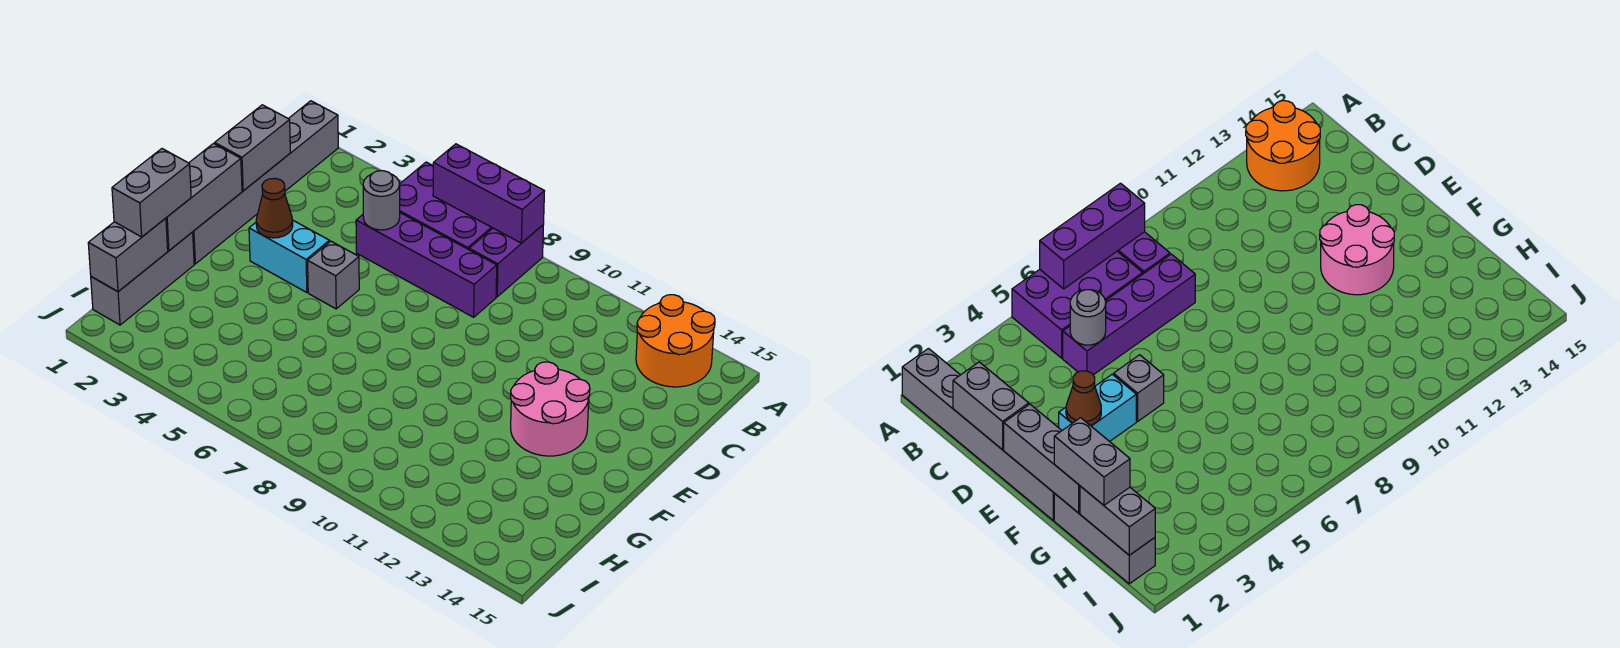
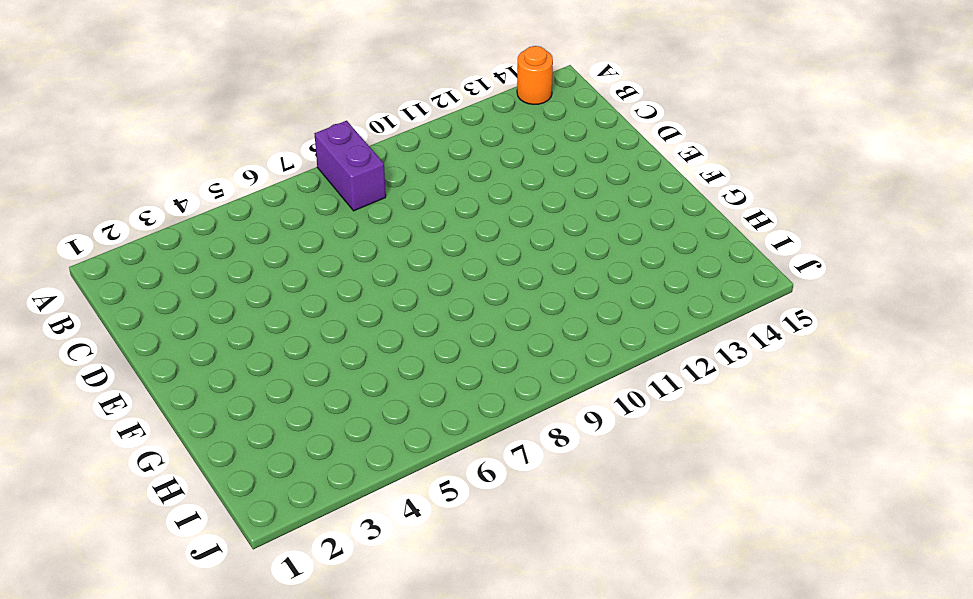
orange 1x1 round brick [517,46,553,104] -> orange 2x2 round brick [636,295,715,387]
none -> grey 1x6 brick [193,101,338,264]
none -> purple 2x3 brick [400,162,492,250]
none -> purple 1x4 brick [356,213,497,317]

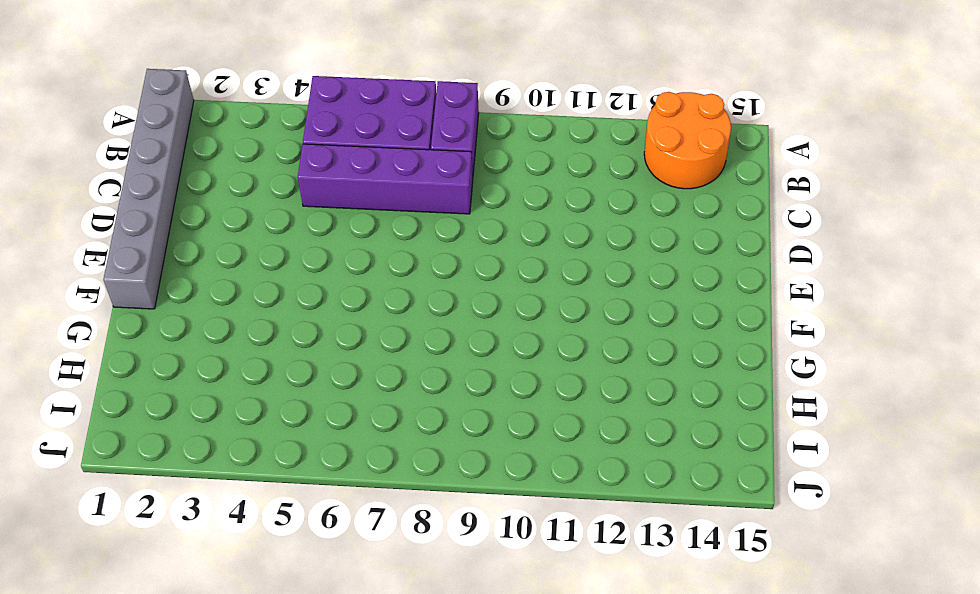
none -> cyan 1x2 brick [249,220,329,292]
none -> grey 1x1 brick [308,241,359,309]
none -> pink 2x2 round brick [510,362,590,456]

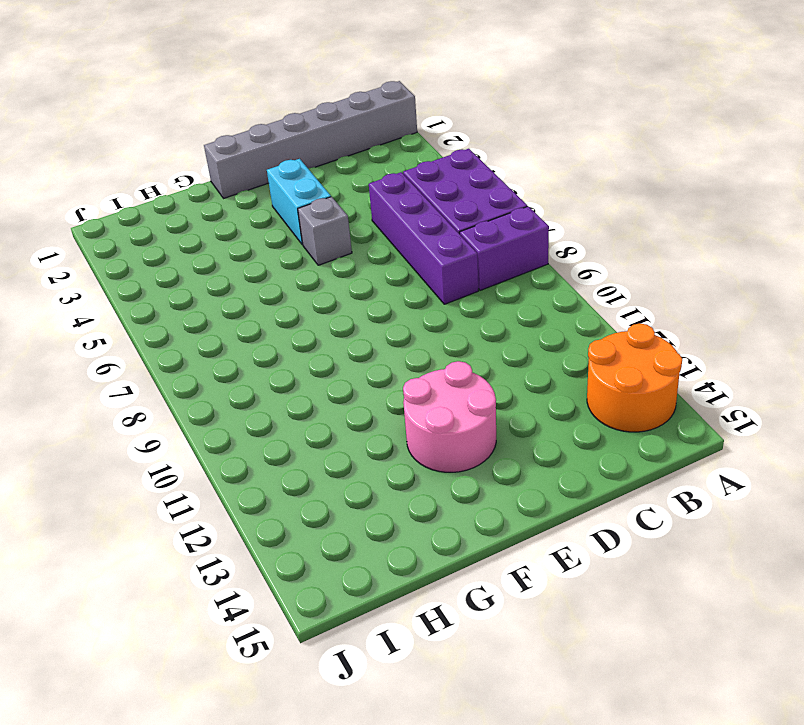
none -> grey 1x3 brick [91,232,194,325]
none -> purple 1x3 brick [433,144,544,243]
none -> grey 1x2 brick [215,105,290,191]

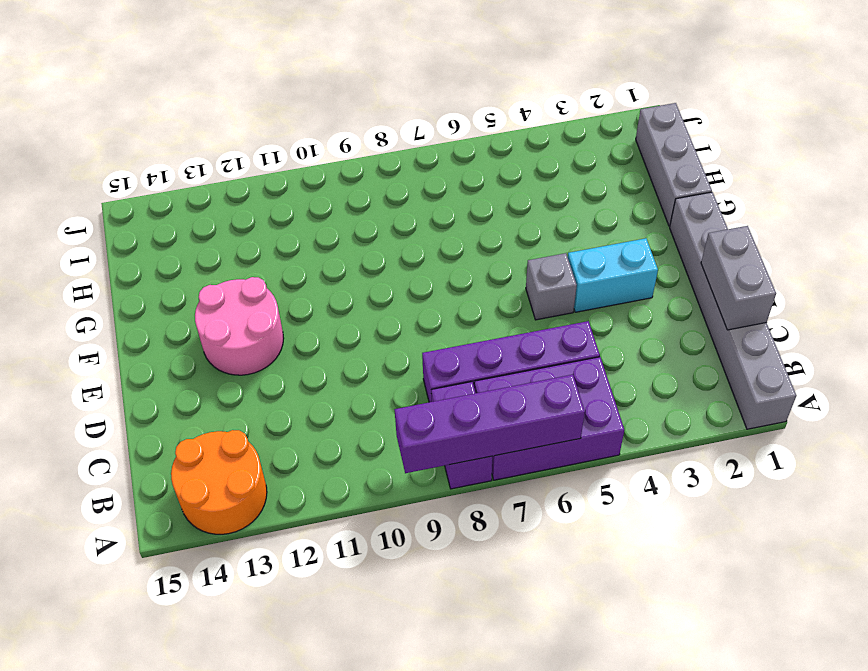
purple 1x4 brick [394,375,585,473] -> purple 1x3 brick [433,144,544,243]
none -> grey 1x1 round brick [363,171,400,230]
none -> grey 1x3 brick [166,144,242,251]
none -> brown 1x1 cone [256,178,293,238]

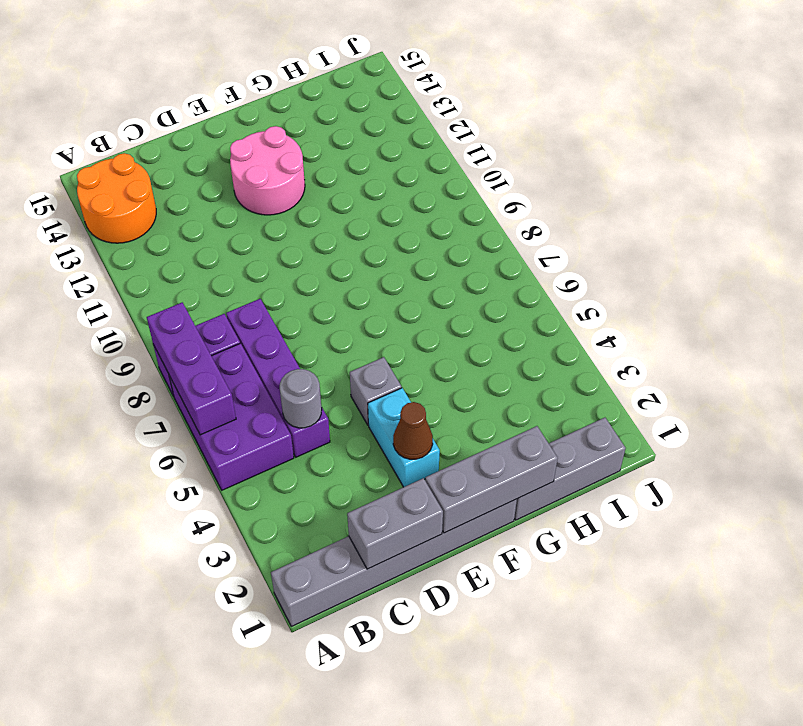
none -> grey 1x2 brick [88,218,168,292]
none -> grey 1x2 brick [112,149,191,237]

